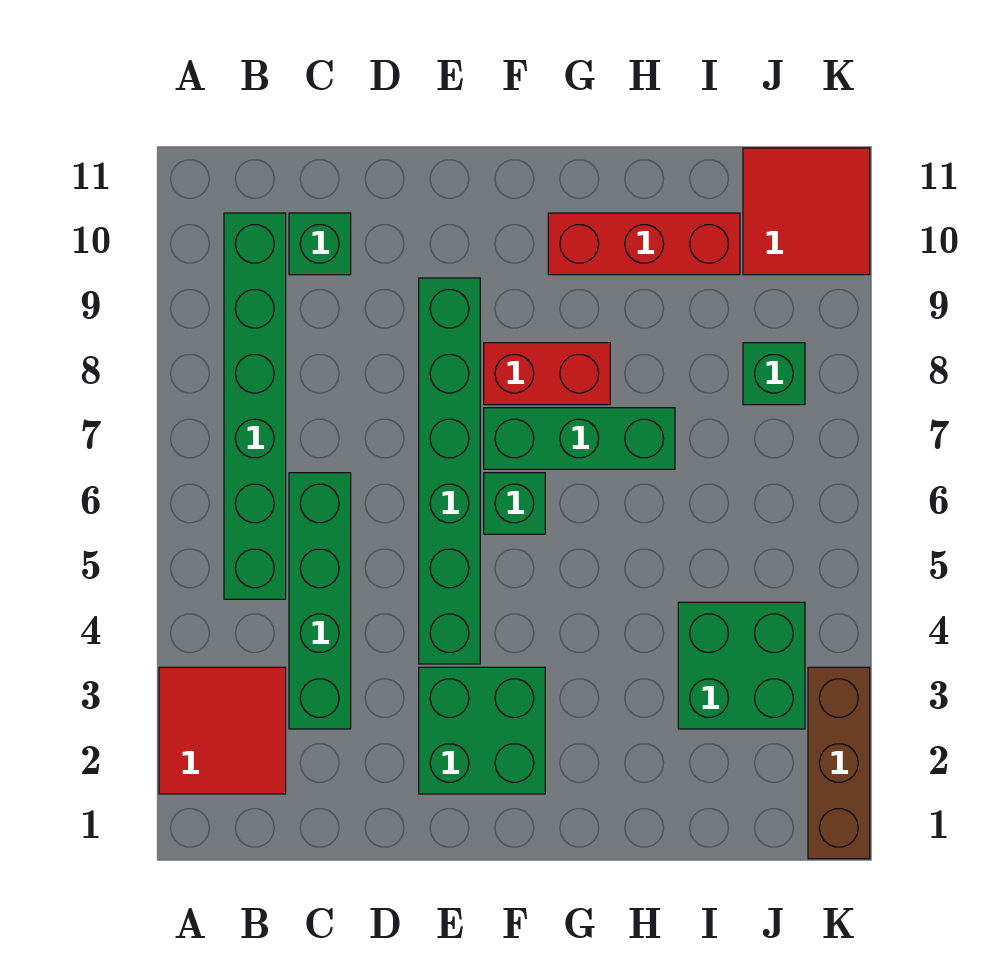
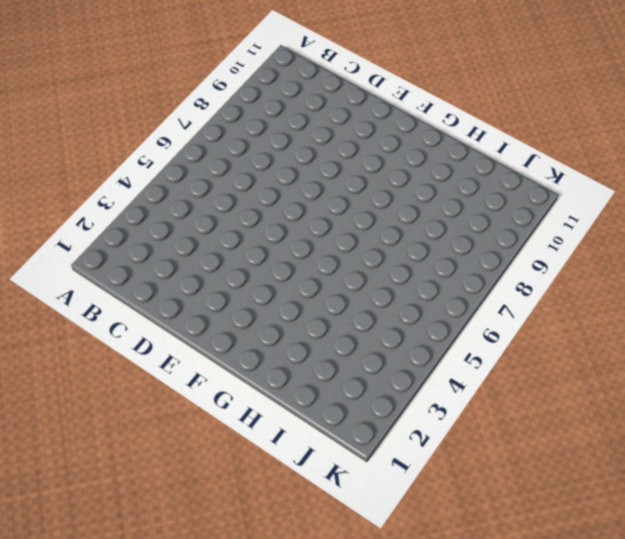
none -> red 2x2 tile [159,667,286,794]
none -> green 1x6 brick [224,213,286,599]
none -> green 1x4 brick [289,473,351,729]

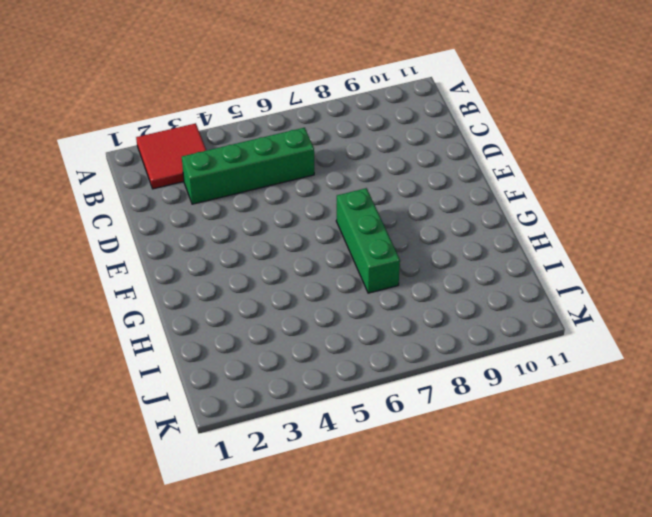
none -> green 1x6 brick [224,213,286,599]
none -> green 1x1 brick [289,213,351,275]
none -> green 2x2 brick [419,667,545,794]

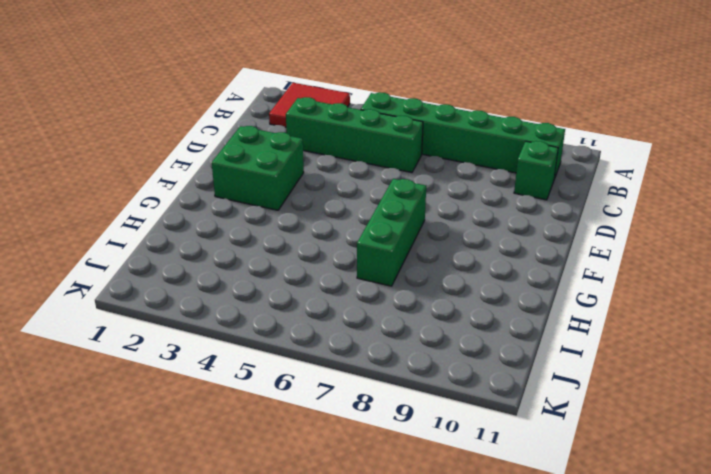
none -> green 1x6 brick [419,278,480,664]
none -> green 1x1 brick [484,473,545,534]
none -> red 1x2 brick [484,343,610,405]

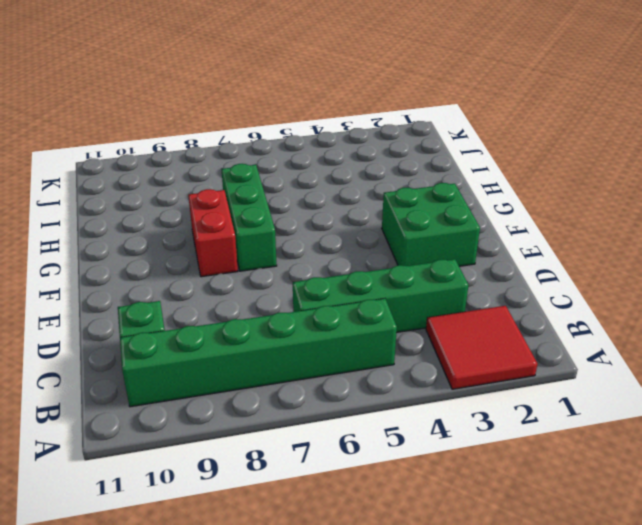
none -> green 1x6 brick [419,278,480,664]
none -> green 1x1 brick [484,473,545,534]
none -> red 1x3 brick [548,213,740,275]

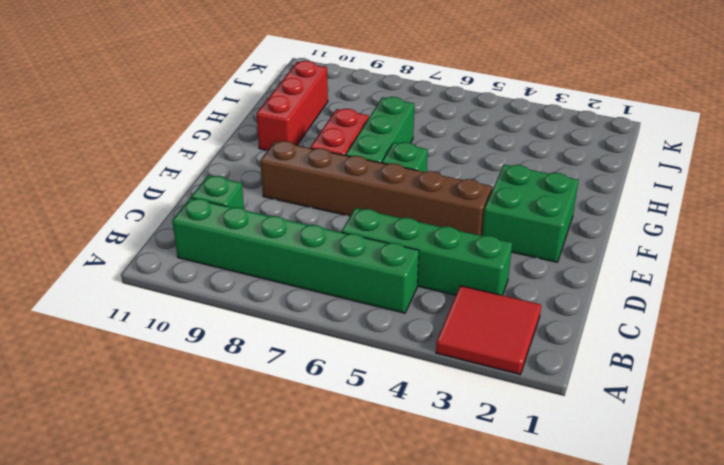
brown 1x6 brick [260,141,492,236] -> green 1x6 brick [419,278,480,664]
none -> green 2x2 brick [678,602,805,729]
none -> green 1x1 brick [743,343,805,405]
none -> red 2x2 tile [743,148,870,275]

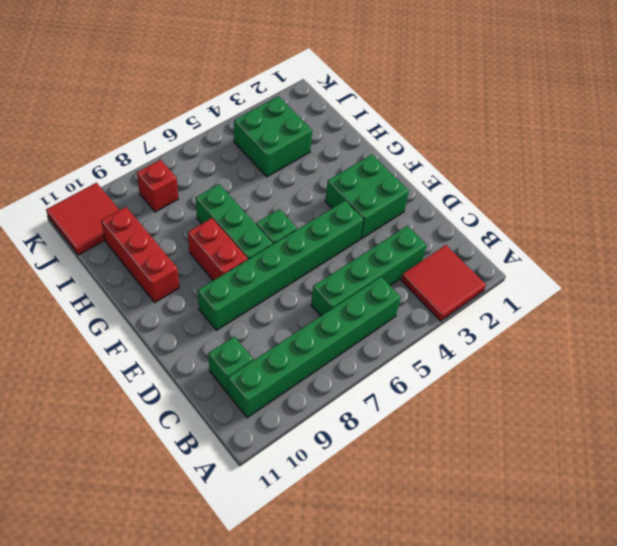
red 1x1 brick [137,160,178,212] -> green 1x1 brick [743,343,805,405]
none -> brown 1x3 brick [808,667,870,859]

